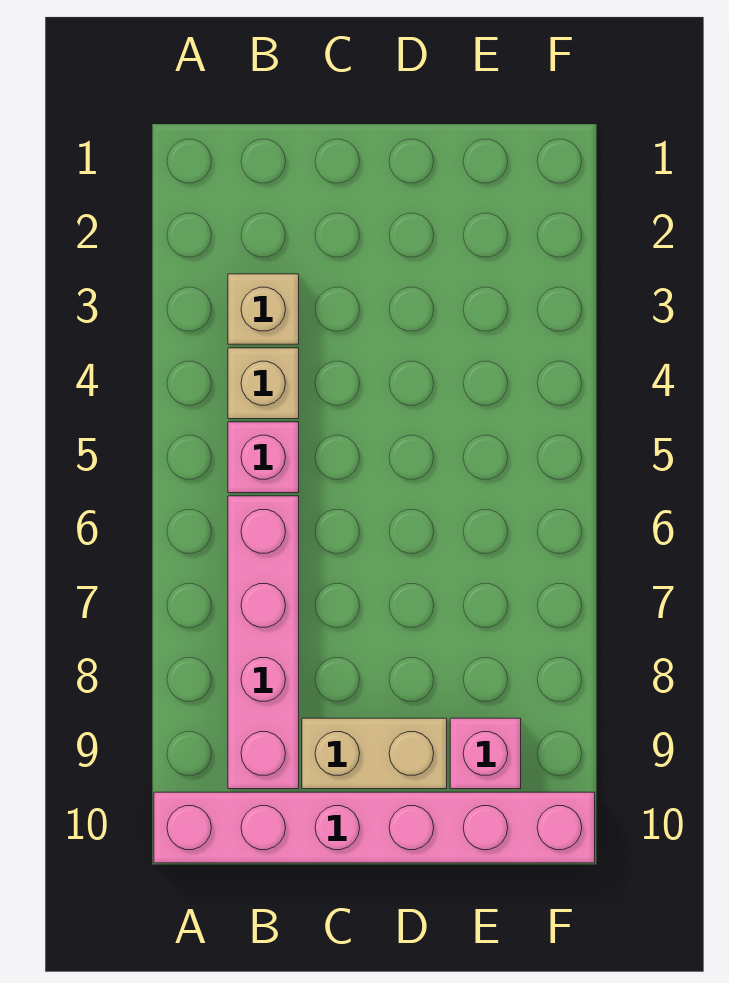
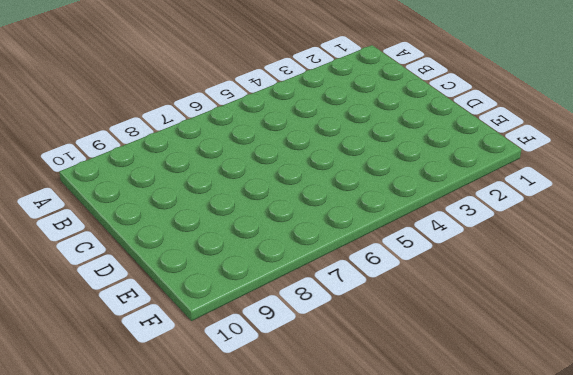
none -> pink 1x6 brick [154,792,595,863]
none -> tan 1x1 brick [228,274,299,344]

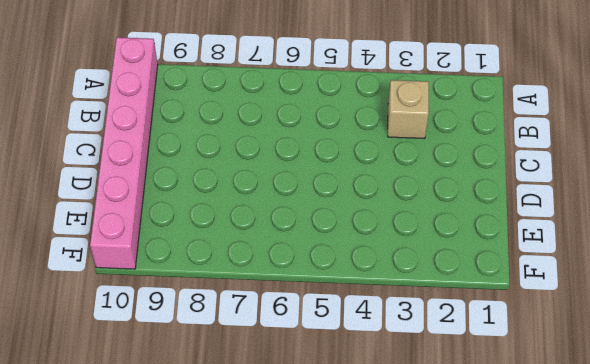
none -> tan 1x1 brick [228,348,299,419]
none -> pink 1x1 brick [228,422,299,493]

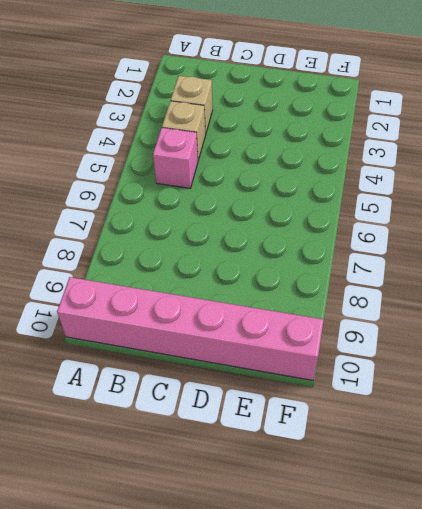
none -> pink 1x4 brick [228,496,299,789]
none -> tan 1x2 brick [302,718,447,789]

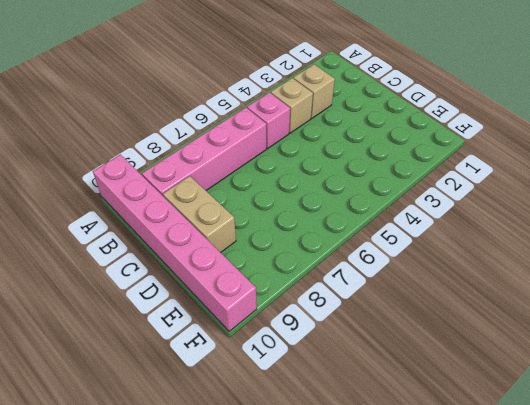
none -> pink 1x1 brick [450,718,521,789]

